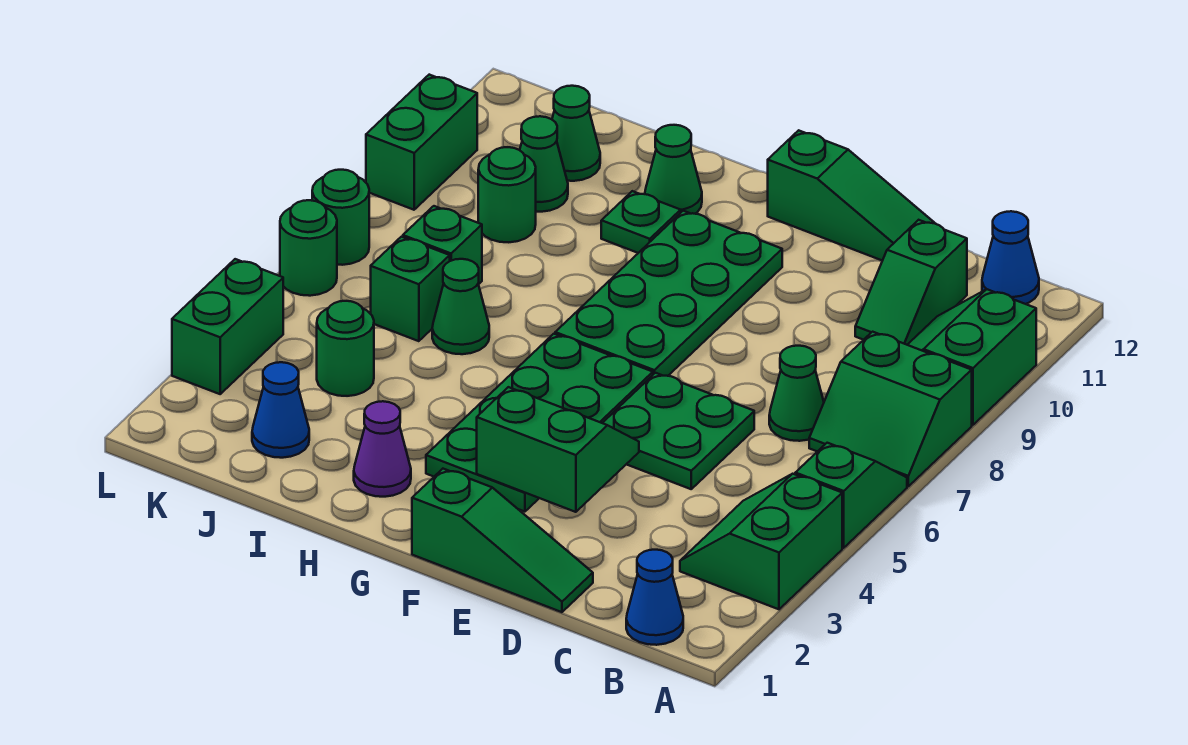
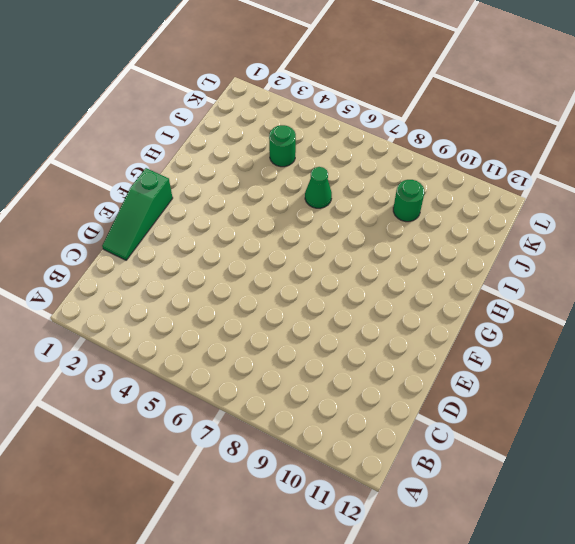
none -> green 2x2 slope [680,474,842,609]
none -> green 1x2 slope [795,443,907,548]
none -> green 2x2 slope [809,332,972,486]

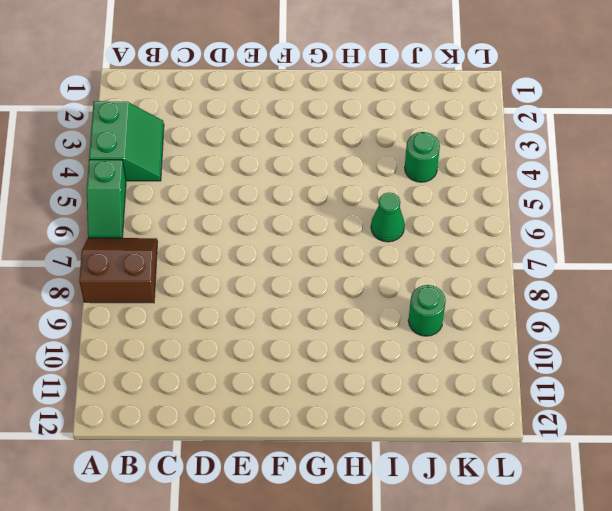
brown 2x2 slope [79,238,158,303] -> green 2x2 slope [809,332,972,486]
none -> green 2x2 slope [908,289,1036,425]
none -> blue 1x1 cone [626,550,683,645]
none -> blue 1x1 cone [982,211,1039,304]

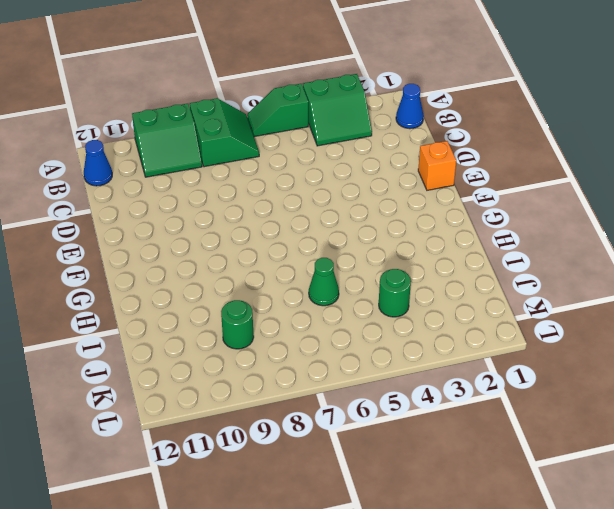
orange 1x1 brick [418,141,456,190] -> green 1x3 slope [412,469,593,612]
none -> green 1x1 cone [769,346,824,441]
none -> green 1x2 slope [855,220,967,345]
none -> green 2x2 plate [603,373,754,489]

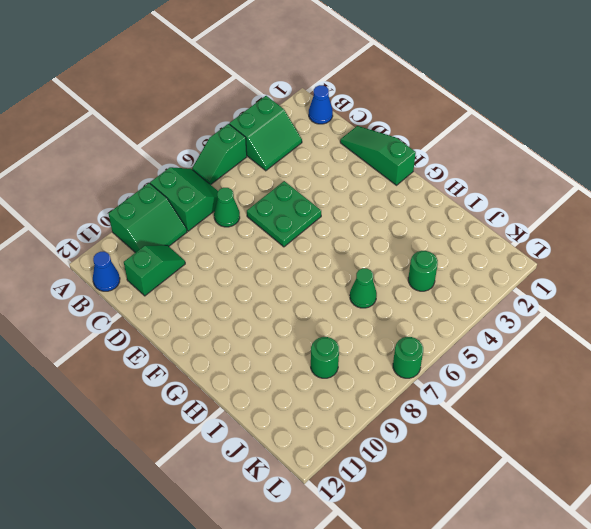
none -> green 1x3 slope [768,130,936,261]
none -> green 2x4 plate [426,334,653,512]
none -> green 2x4 plate [555,211,782,376]

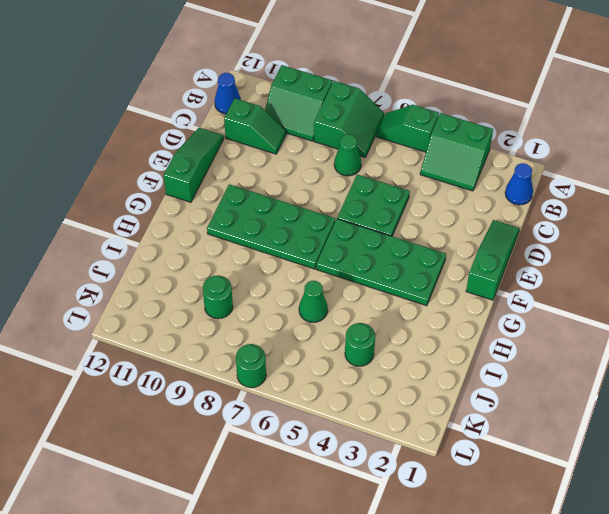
none -> purple 1x1 cone [354,401,411,497]
none -> green 1x1 plate [601,191,681,253]
none -> green 1x1 cone [645,125,702,214]

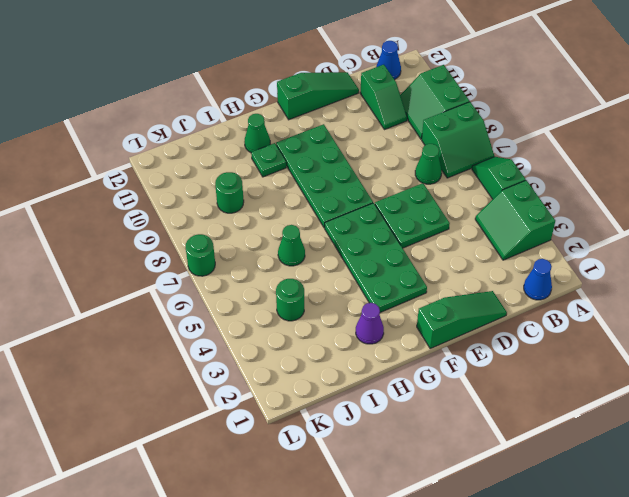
none -> blue 1x1 cone [252,362,309,458]
none -> green 1x1 brick [371,237,450,341]
none -> green 1x1 brick [403,206,482,284]

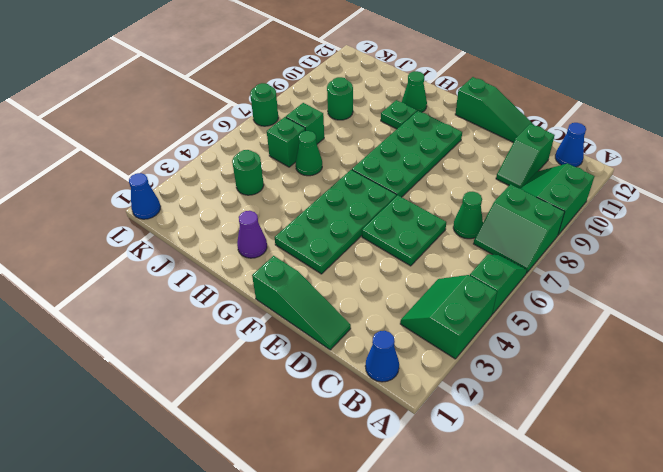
blue 1x1 cone [129,173,161,219] -> blue 1x1 cone moved to [252,362,309,458]
none -> green 1x1 cone [520,116,568,212]
none -> green 1x1 cone [552,86,600,181]
none -> green 1x2 brick [172,259,283,394]

